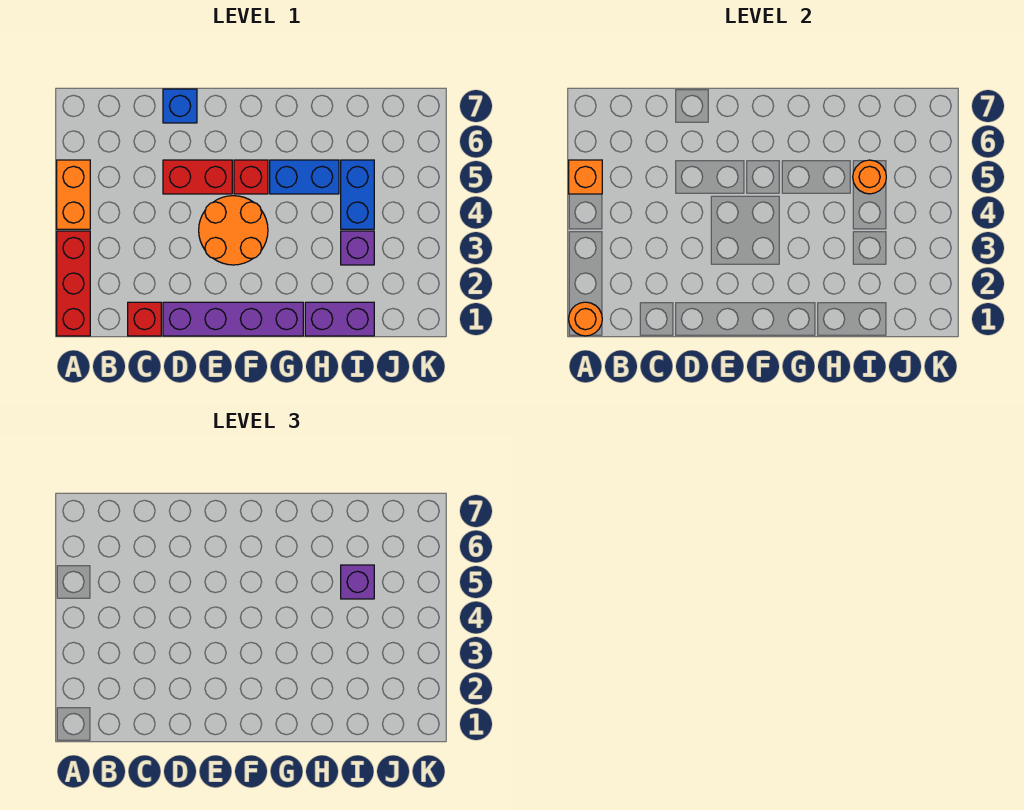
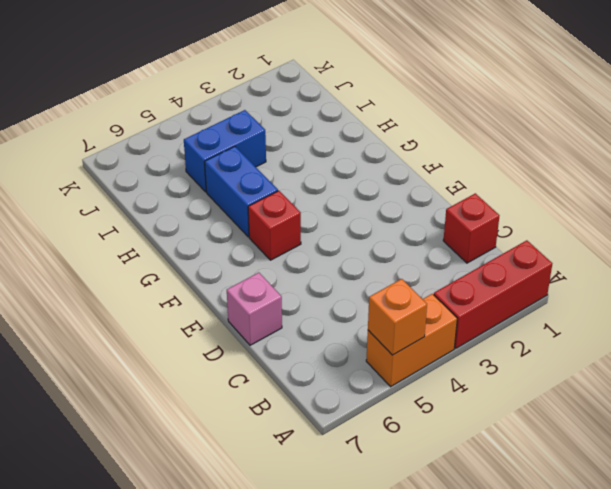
pink 1x1 brick [227,273,282,345] -> blue 1x1 brick [163,89,197,123]
none -> purple 1x4 brick [163,302,303,336]
none -> red 1x2 brick [163,160,232,194]
none -> orange 2x2 round brick [199,196,268,265]

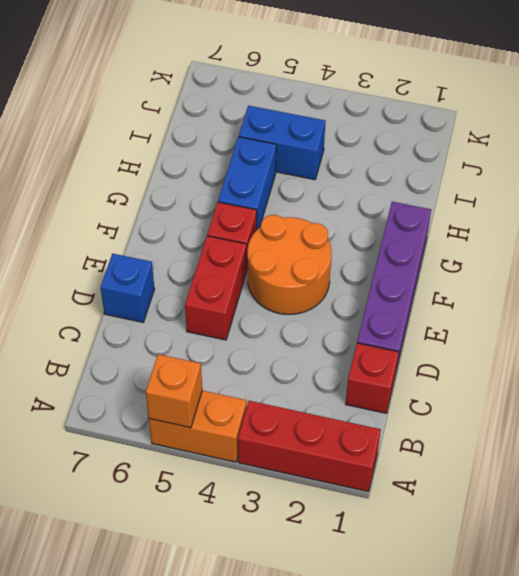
none -> purple 1x2 brick [305,302,374,336]
none -> purple 1x1 brick [341,231,374,265]
none -> orange 1x1 round brick [569,302,602,336]

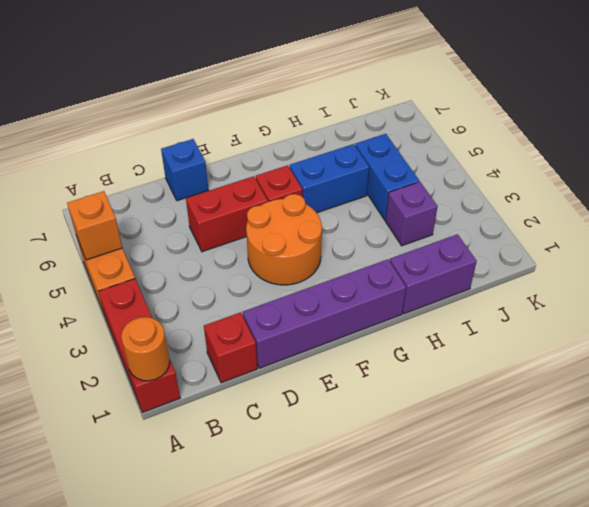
none -> orange 1x1 round brick [853,160,886,194]
none -> purple 1x1 brick [341,565,374,599]

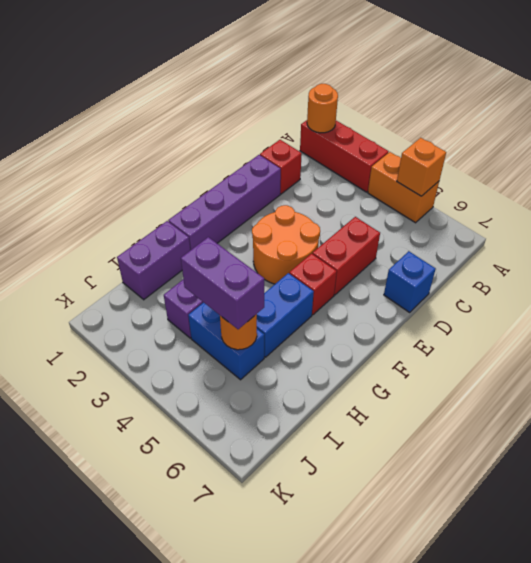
purple 1x2 brick [181,237,264,329] -> purple 1x1 brick [341,565,374,599]

